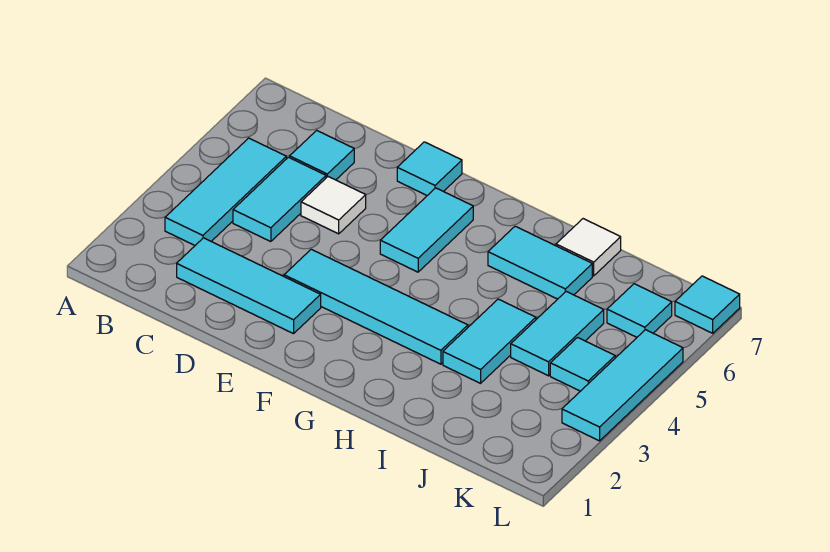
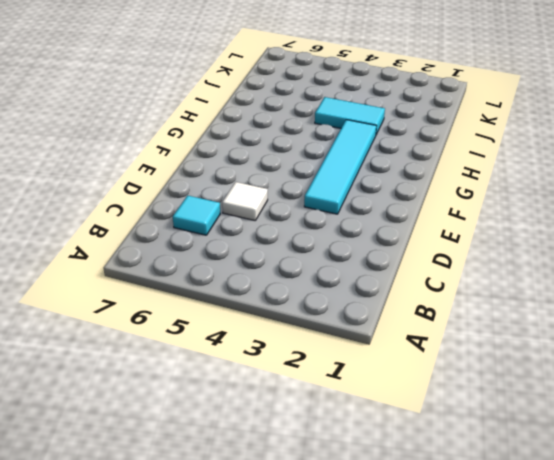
none -> cyan 1x3 tile [165,138,286,245]
none -> cyan 1x3 tile [177,238,321,334]
none -> cyan 1x2 tile [233,157,326,242]

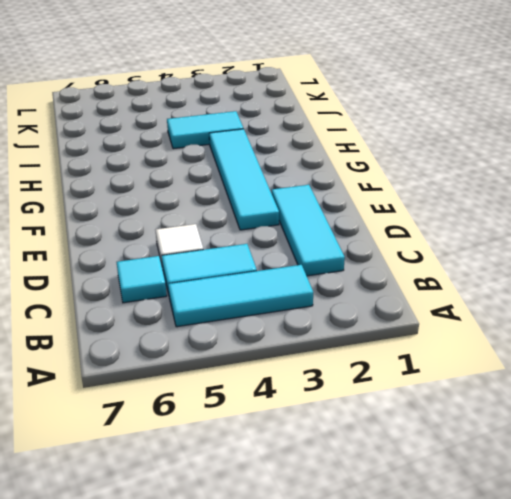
none -> cyan 1x1 tile [397,142,462,196]
none -> cyan 1x2 tile [380,188,473,272]
none -> cyan 1x2 tile [488,226,592,299]

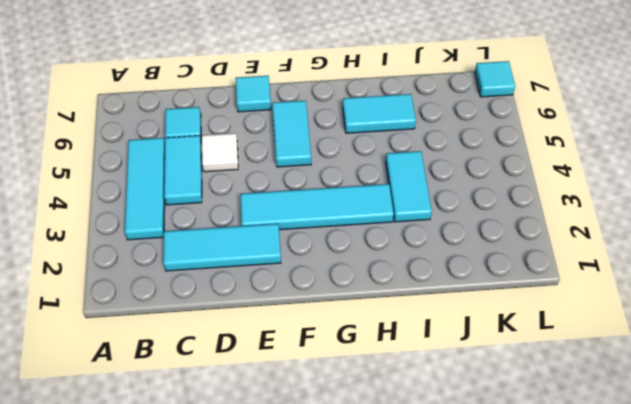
none -> white 1x1 tile [556,219,621,276]
none -> cyan 1x2 tile [511,292,604,376]
none -> cyan 1x1 tile [550,338,615,391]

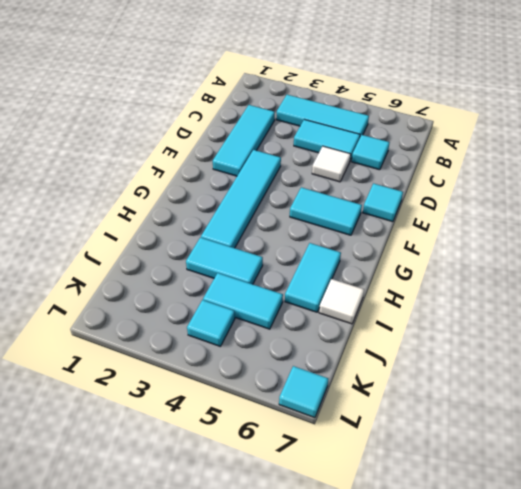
none -> cyan 1x1 tile [607,284,672,337]
none -> cyan 1x3 tile [562,330,683,441]

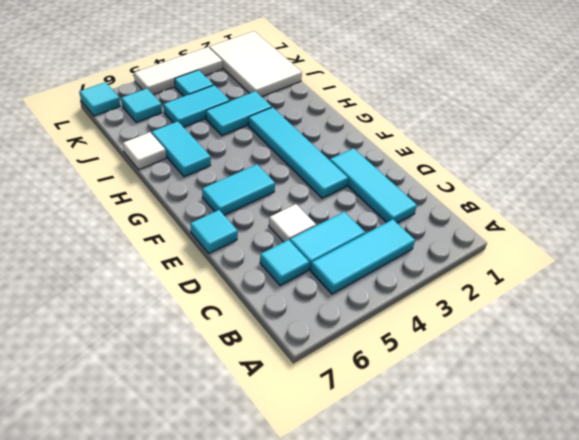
white 2x3 tile [209,31,302,97] -> none
white 1x3 tile [134,47,222,95] -> cyan 1x3 tile [562,330,683,441]

